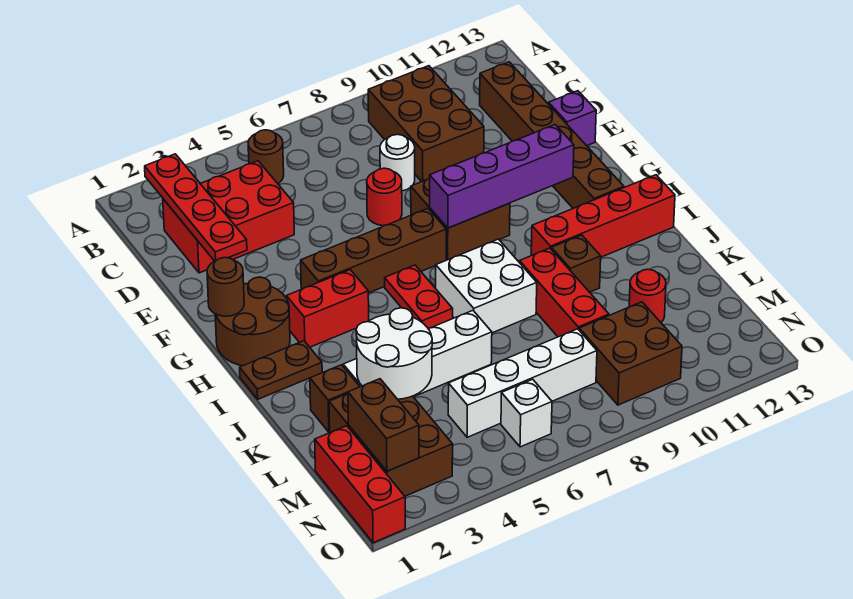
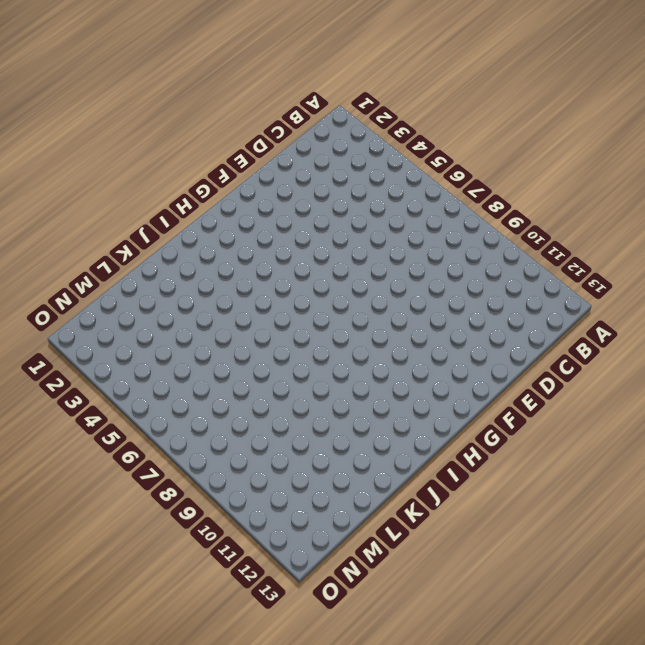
none -> brown 1x1 round brick [248,130,284,184]
none -> brown 2x3 brick [368,66,484,182]
none -> red 2x3 brick [163,161,294,273]
none -> brown 1x6 brick [480,62,624,208]

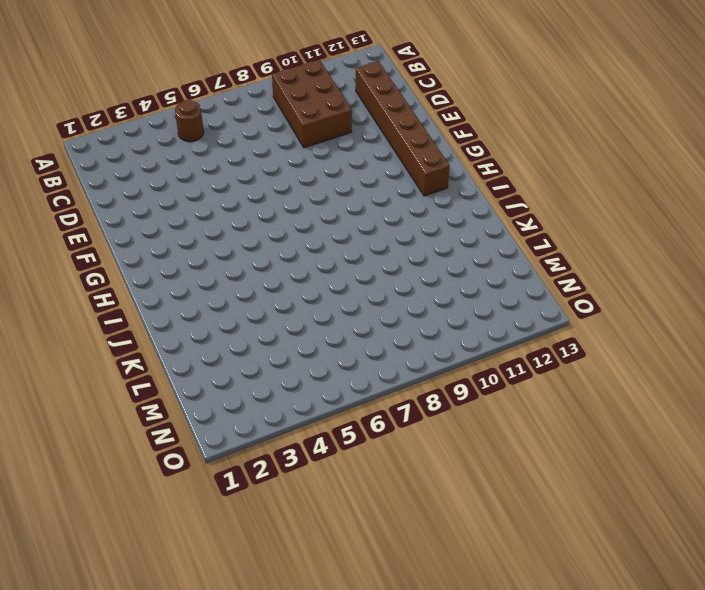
none -> red 2x3 brick [163,161,294,273]
none -> white 1x1 round brick [380,134,415,191]
none -> red 1x1 round brick [367,168,402,226]
none -> purple 1x1 brick [549,91,596,146]

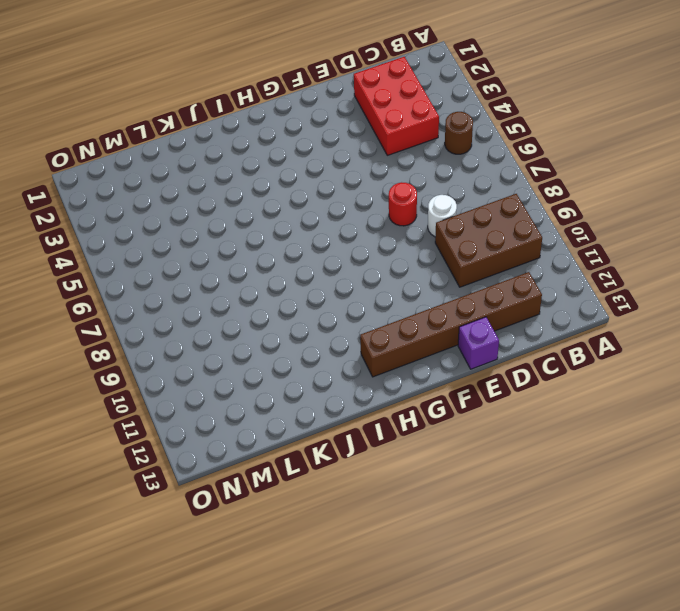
none -> brown 2x2 brick [411,178,510,260]
none -> brown 2x2 round brick [215,277,290,366]
none -> brown 1x4 brick [301,209,446,293]
none -> red 1x2 brick [286,270,369,347]

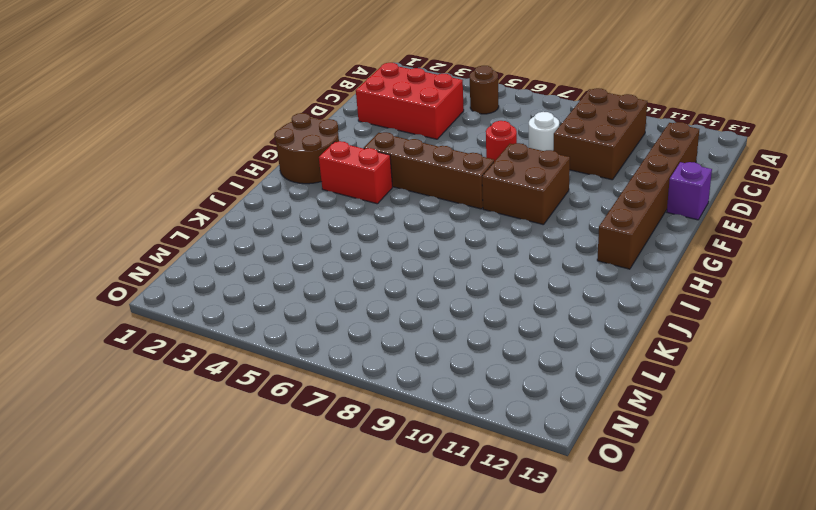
none -> red 1x2 plate [385,265,453,328]
none -> brown 1x2 plate [240,341,322,399]
none -> white 2x2 brick [436,239,537,333]
none -> red 1x4 brick [531,175,675,257]

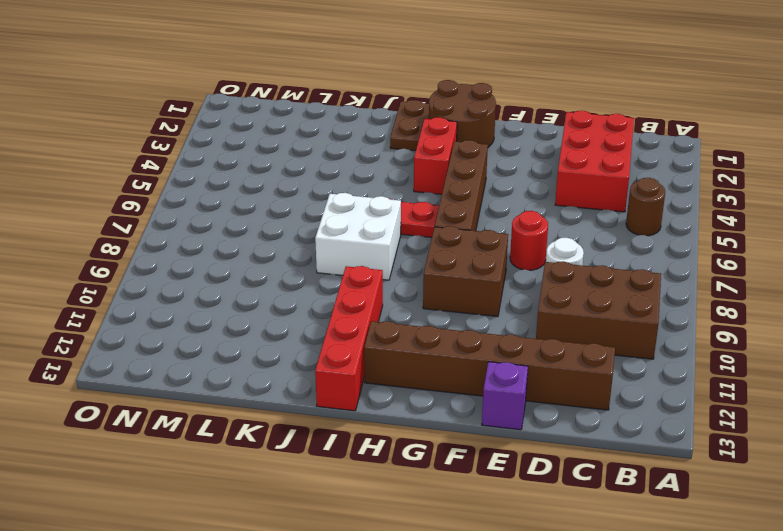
none -> red 1x3 brick [520,248,609,337]
none -> brown 1x1 brick [551,235,601,292]
none -> brown 1x1 brick [310,365,360,432]
none -> white 1x4 brick [343,311,492,397]

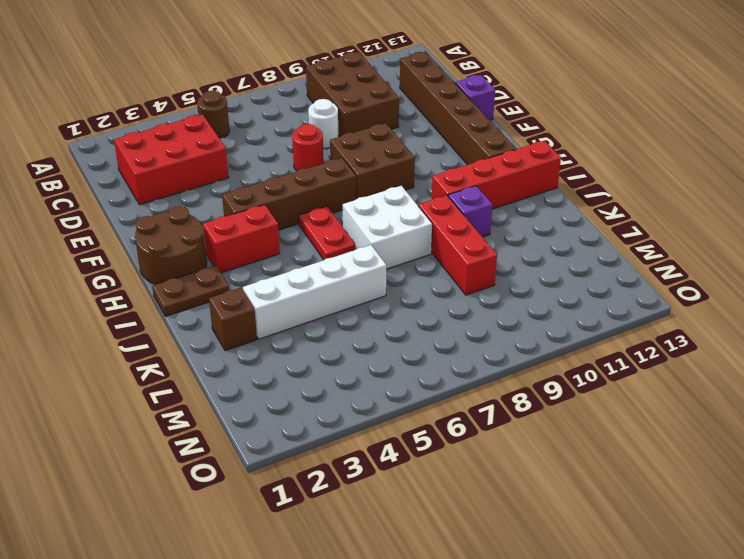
purple 1x1 brick [448,186,492,237] -> brown 1x1 brick [551,235,601,292]
none -> brown 2x3 brick [329,394,453,496]
none -> red 1x1 round brick [629,269,666,322]
none -> red 1x3 brick [315,426,405,543]
none -> white 1x4 brick [448,329,597,437]

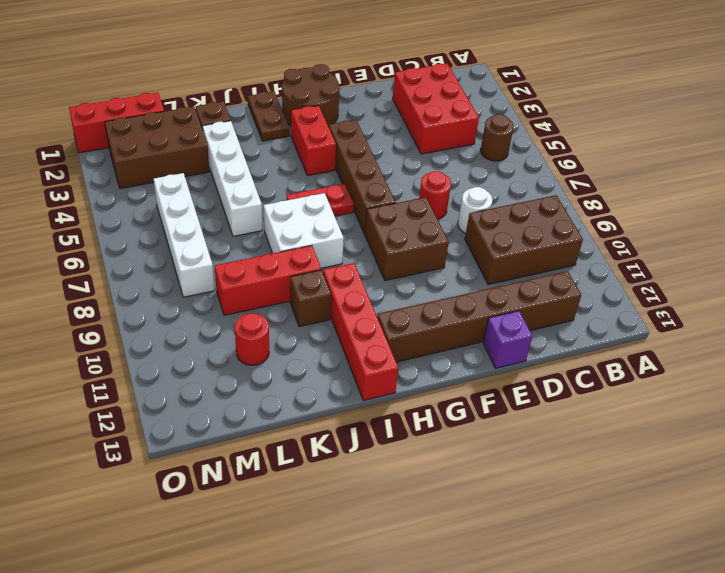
none -> brown 2x2 brick [579,302,682,405]
none -> white 1x1 brick [501,379,552,447]
none -> red 1x4 plate [145,154,247,261]
none -> brown 1x1 round brick [207,258,244,316]

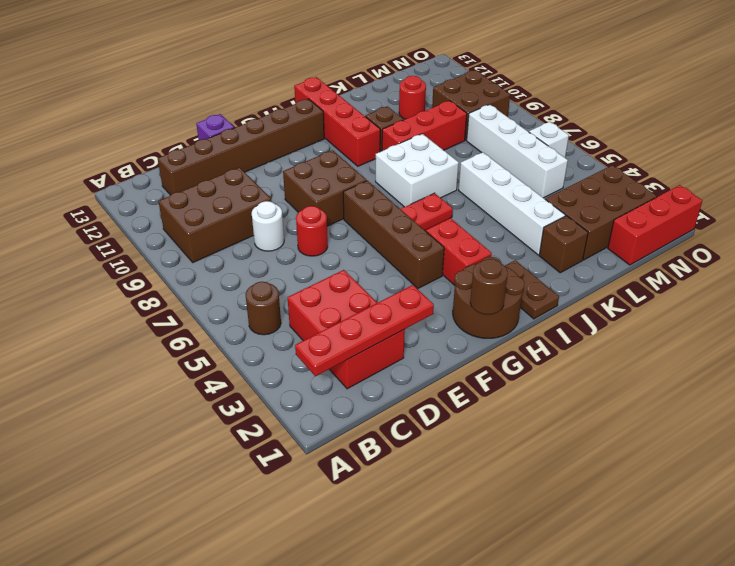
none -> purple 1x4 brick [430,125,574,228]
none -> white 2x2 round brick [356,308,432,399]
none -> brown 1x2 brick [348,379,419,471]

